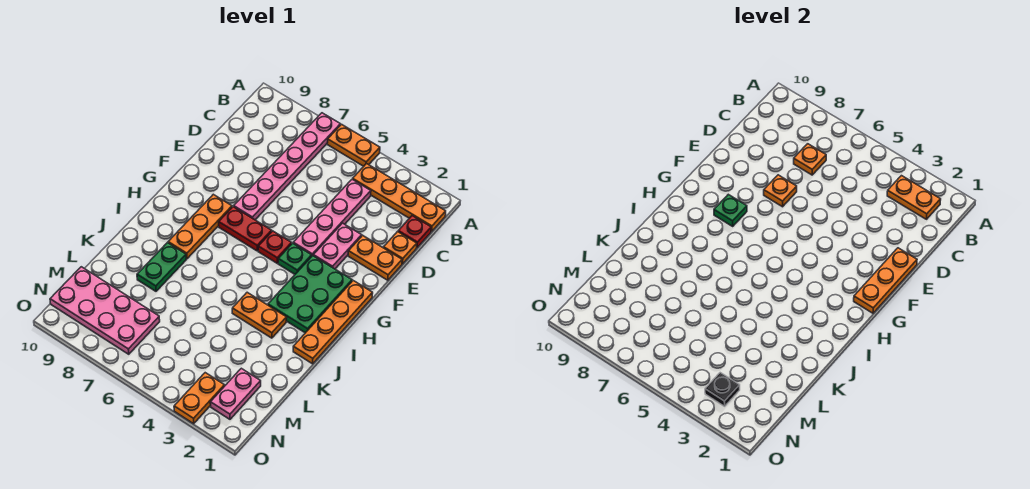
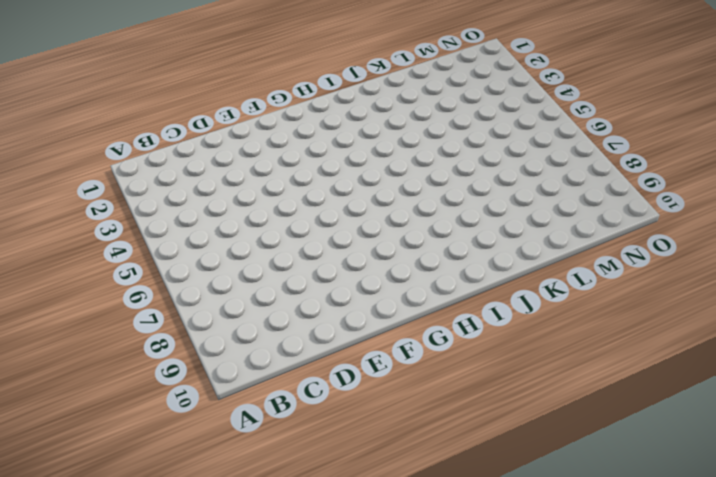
none -> orange 1x2 plate [327,124,380,166]
none -> pink 1x6 plate [234,113,340,220]
none -> orange 1x4 plate [353,164,446,232]

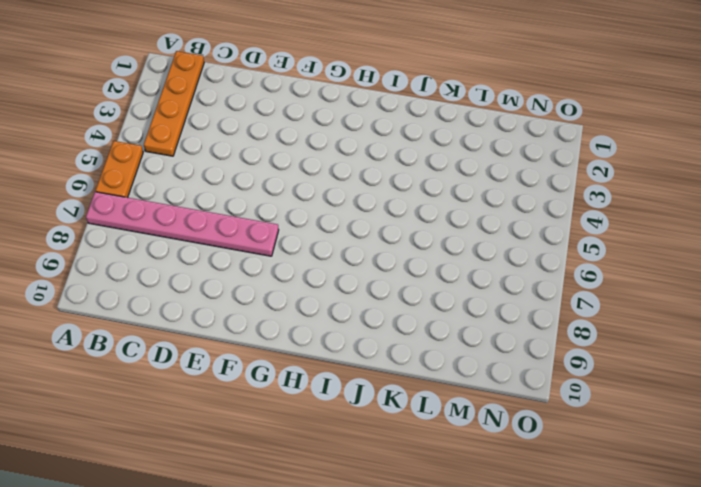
none -> red 1x1 plate [398,216,431,248]
none -> pink 1x4 plate [293,179,371,256]
none -> orange 1x1 plate [383,232,417,264]

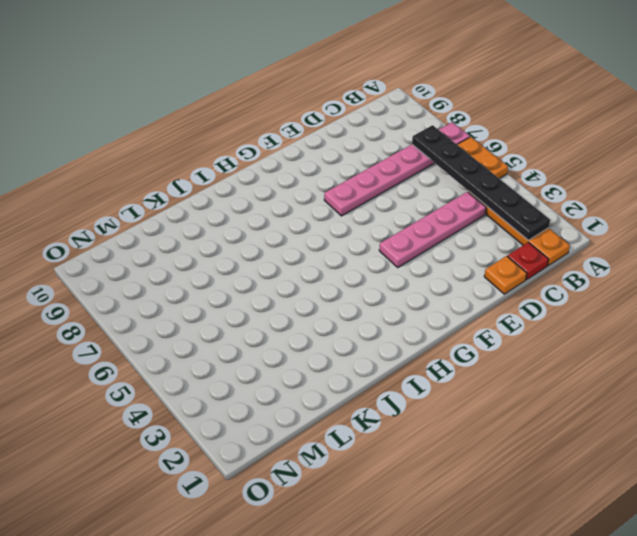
black 1x6 plate [412,125,550,240] -> orange 1x2 plate [887,176,941,219]
none -> orange 1x2 plate [348,235,402,280]
none -> pink 1x2 plate [313,223,362,269]
none -> orange 1x4 plate [293,281,373,364]

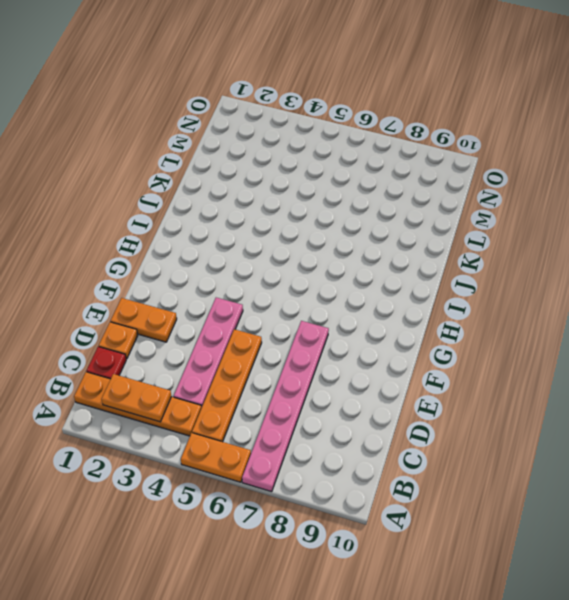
orange 1x4 plate [192,329,262,442] -> orange 1x4 plate moved to [293,281,373,364]
none -> pink 1x2 plate [313,223,362,269]
none -> green 2x3 plate [268,256,352,333]
none -> green 1x1 plate [278,243,312,274]

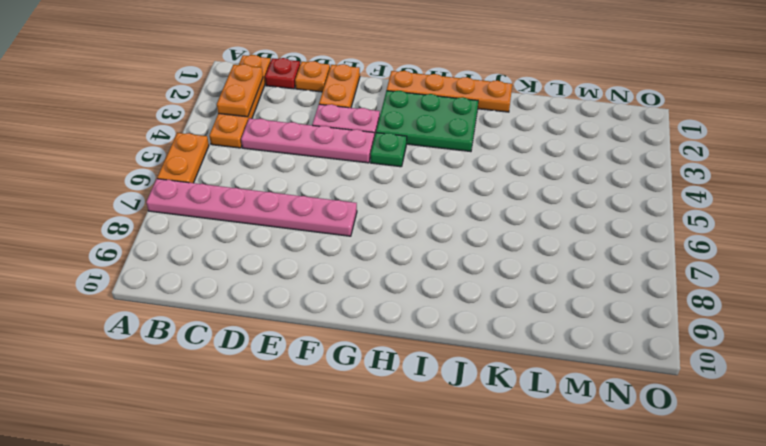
none -> red 1x1 plate [258,231,292,263]
none -> red 1x2 plate [219,207,272,251]
none -> orange 1x3 plate [168,194,232,259]

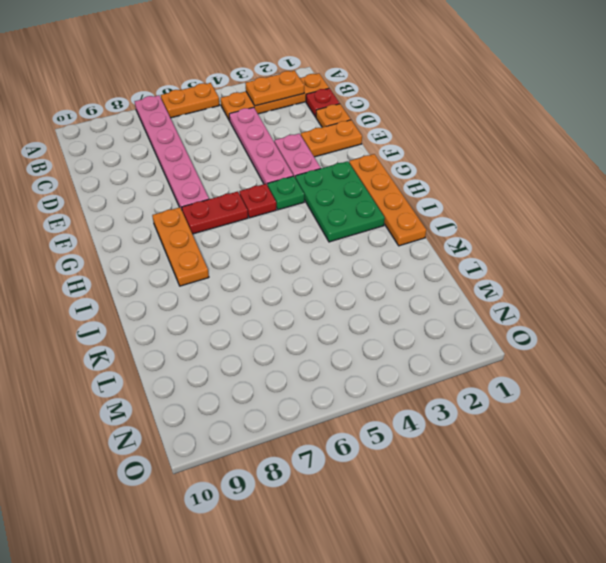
none -> orange 1x2 plate [232,292,287,338]
none -> green 1x2 plate [137,243,186,291]
none -> pink 1x2 plate [210,368,261,419]

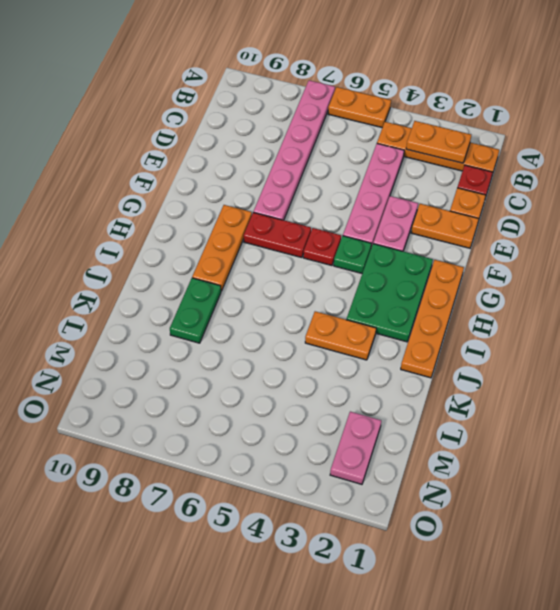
none -> pink 2x4 plate [50,267,160,354]
none -> orange 1x2 plate [174,373,225,424]
none -> orange 1x1 plate [794,144,826,175]

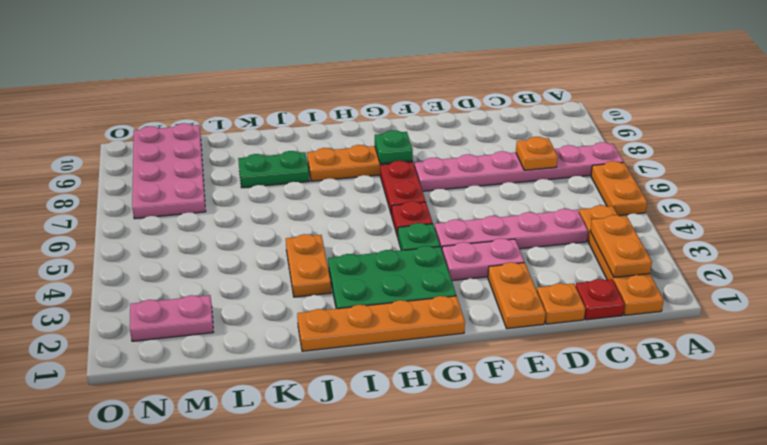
none -> orange 1x2 plate [174,373,225,424]
none -> orange 1x3 plate [854,248,917,313]
none -> orange 1x1 plate [764,175,797,207]

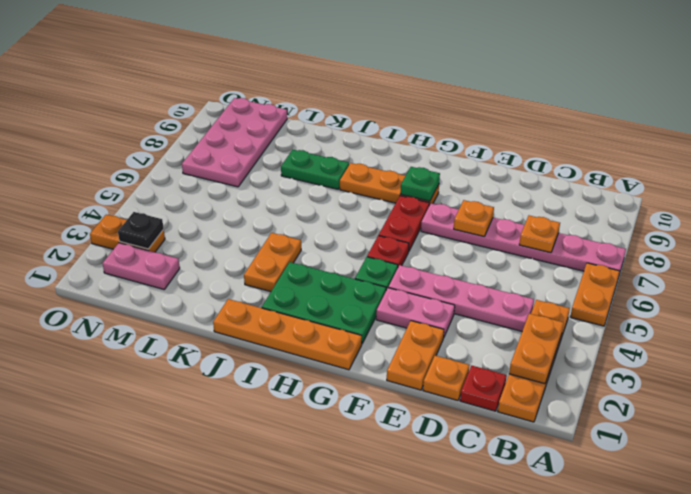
none -> orange 1x3 plate [854,248,917,313]

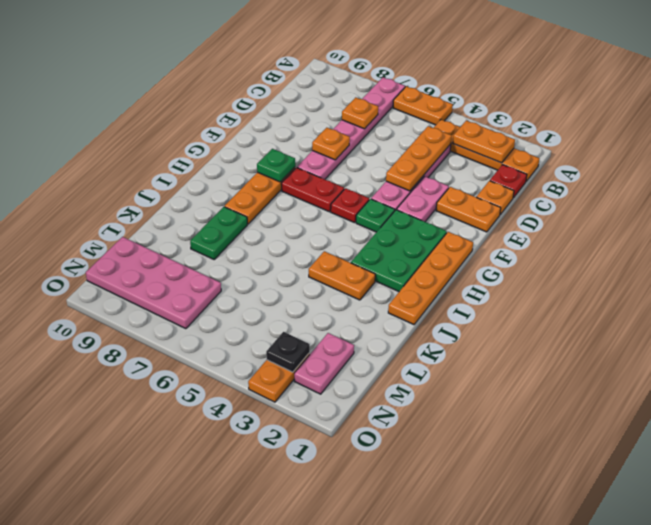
orange 1x3 plate [386,126,452,191] -> orange 1x3 plate moved to [854,248,917,313]

